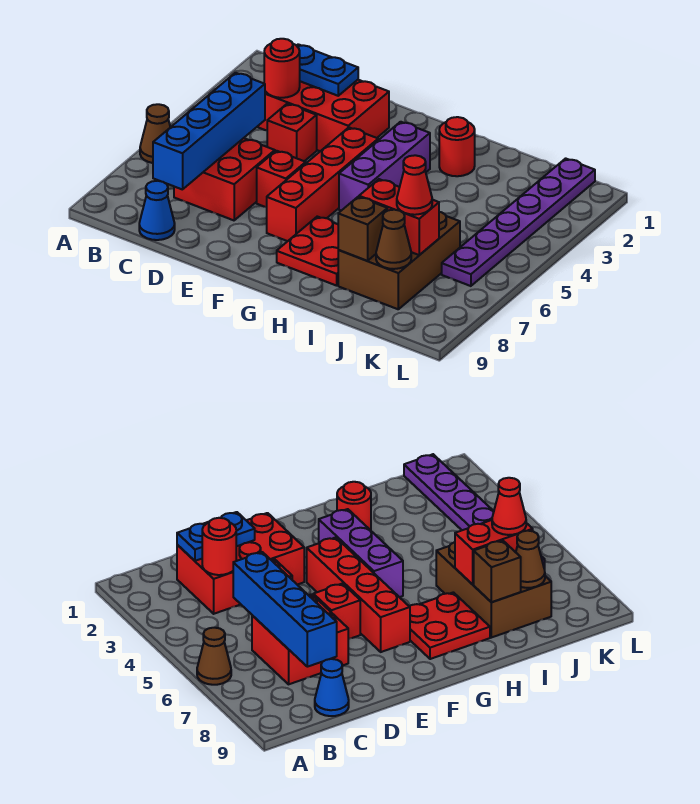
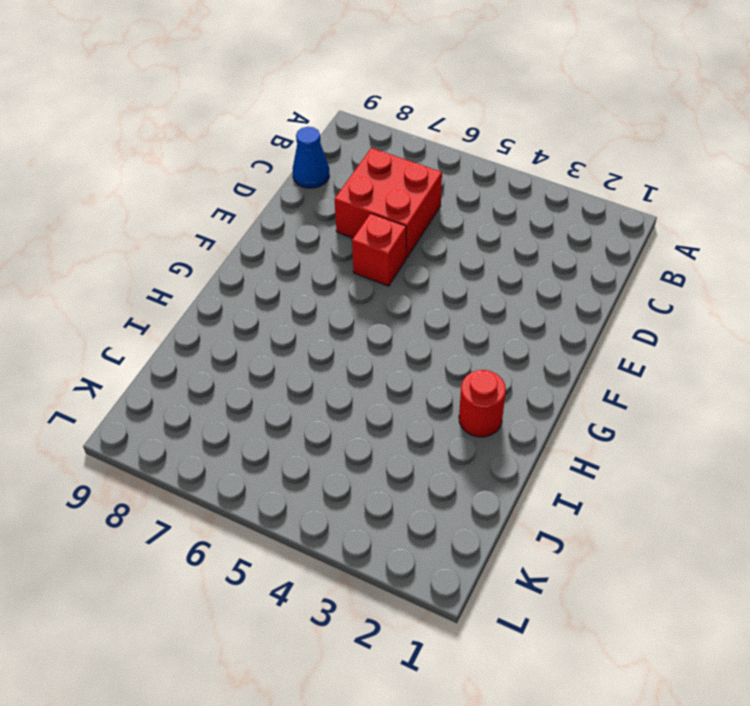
none -> brown 1x1 cone [140,104,170,163]
none -> red 2x3 brick [257,80,389,151]
none -> red 1x1 brick [267,104,317,161]

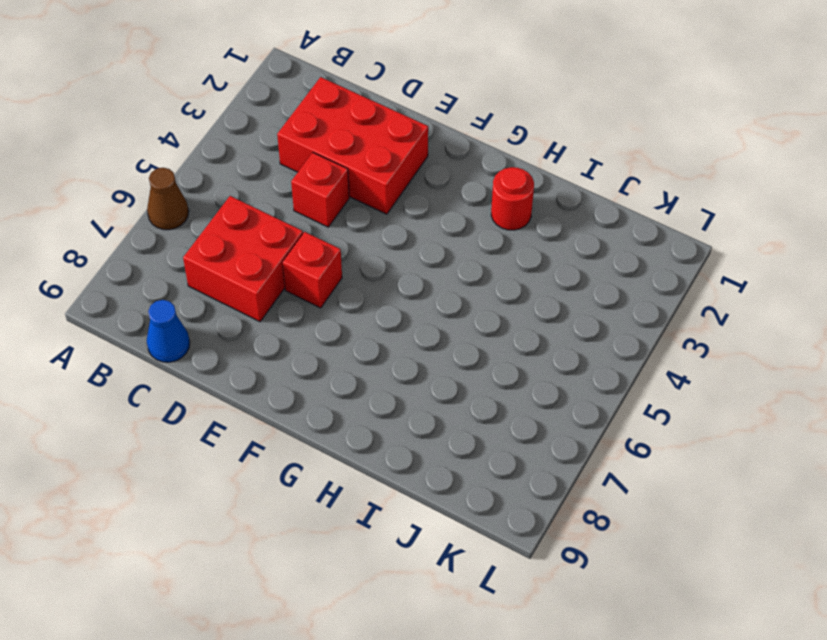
none -> red 1x4 brick [267,128,378,241]
none -> purple 1x3 brick [339,122,430,211]
none -> red 2x2 plate [277,217,338,286]

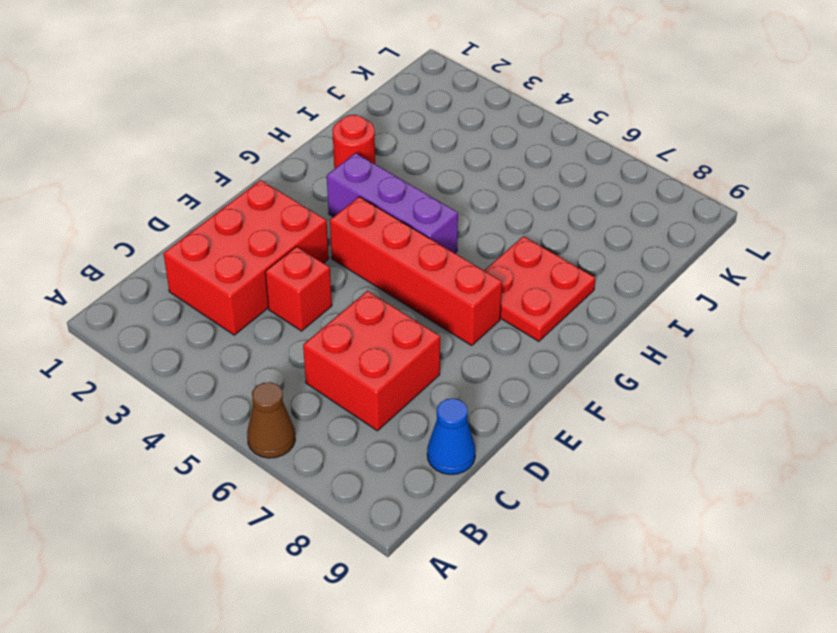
none -> red 1x1 brick [257,151,306,207]
none -> brown 2x3 brick [338,212,460,309]
none -> purple 1x6 plate [442,158,595,286]

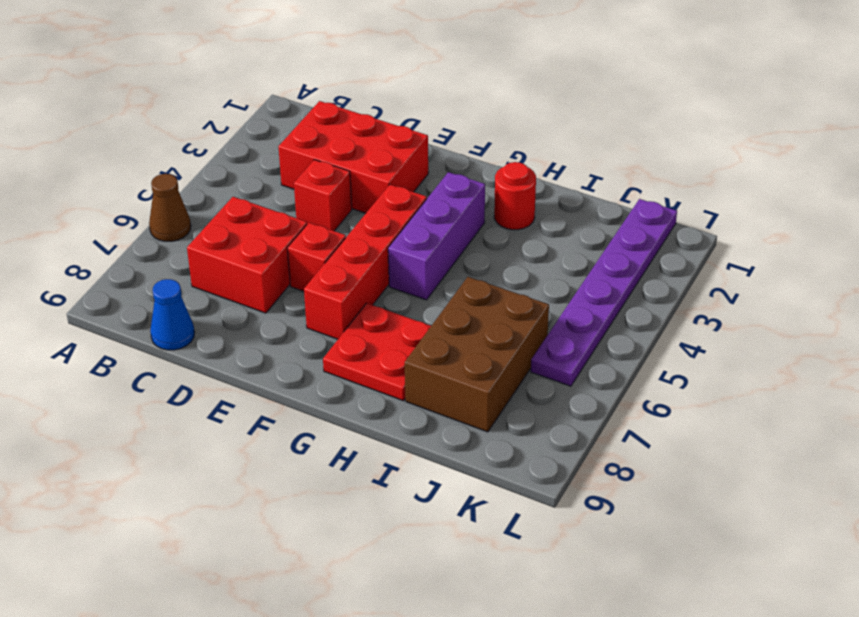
none -> blue 1x2 plate [296,44,358,96]
none -> red 1x1 round brick [264,39,300,98]
none -> blue 1x4 brick [153,73,265,190]

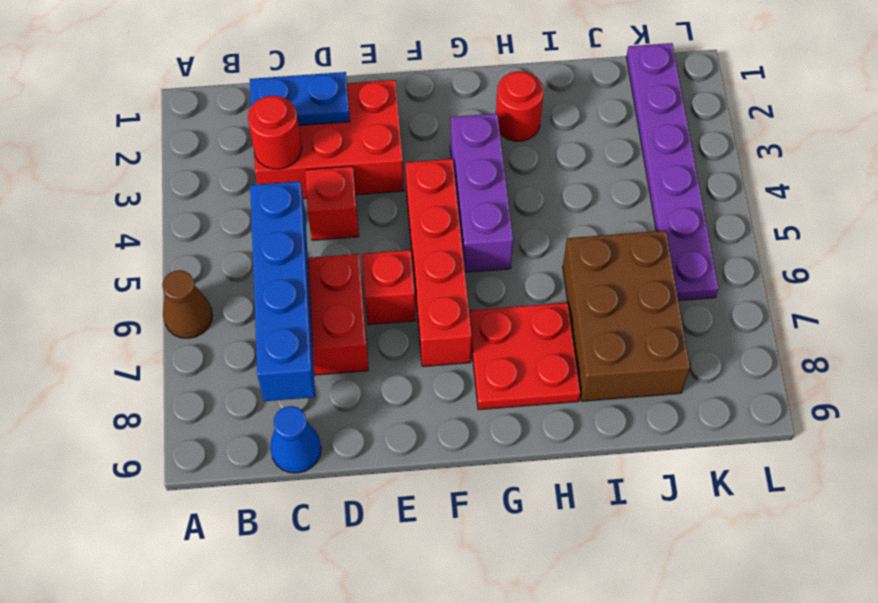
none -> red 1x2 brick [359,179,439,255]
none -> brown 1x1 brick [338,197,387,261]
none -> brown 1x1 cone [376,210,411,269]

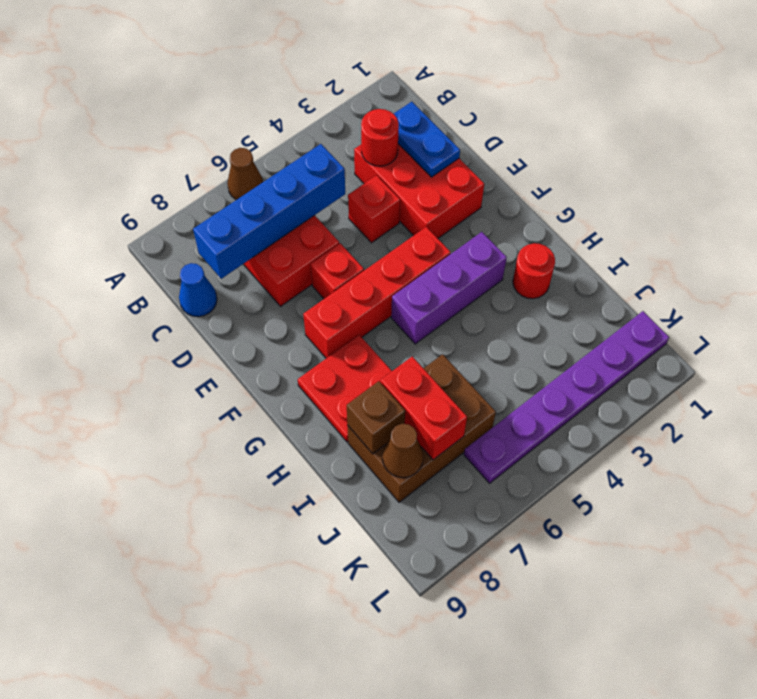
none -> red 1x1 cone [397,155,432,215]

